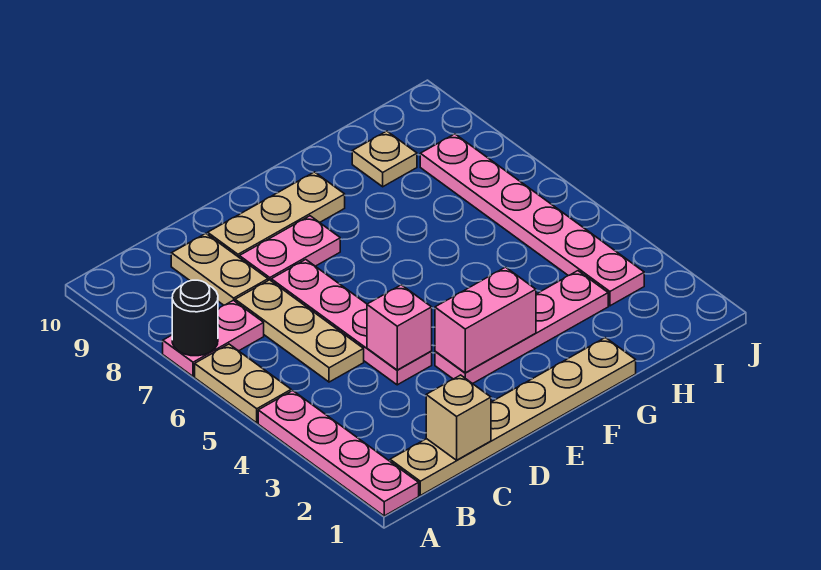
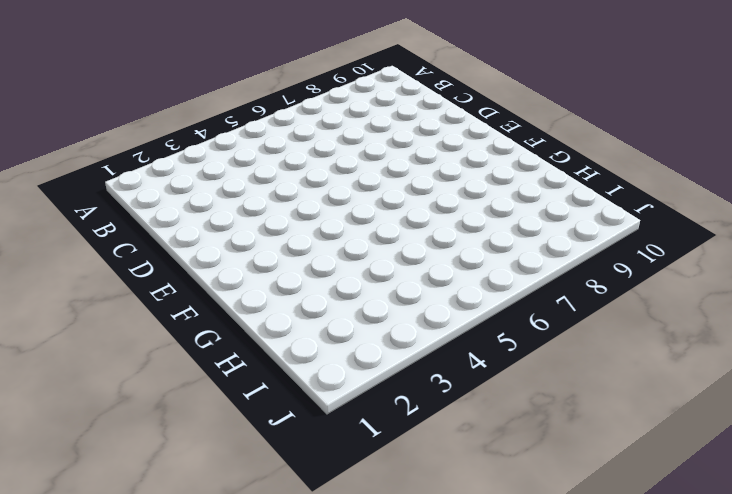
none -> pink 1x4 plate [258,391,419,516]
none -> tan 1x2 plate [195,344,291,423]
none -> pink 1x2 plate [163,300,264,376]

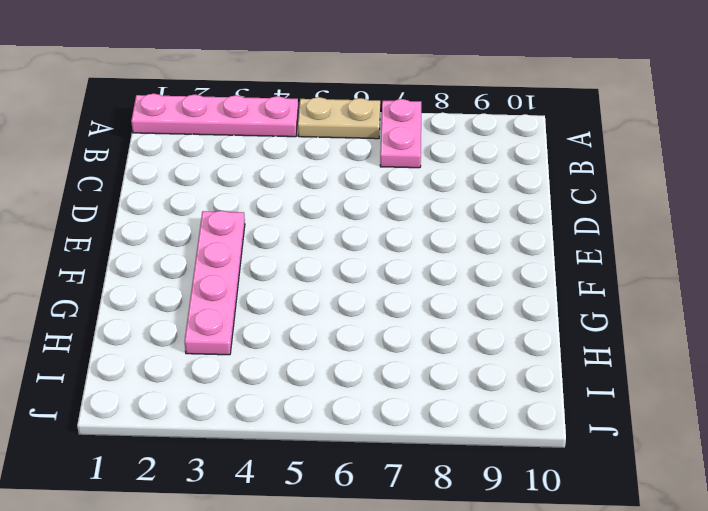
none -> tan 1x6 plate [390,338,636,495]
none -> tan 1x3 plate [235,280,364,382]
none -> tan 1x2 plate [171,234,268,305]

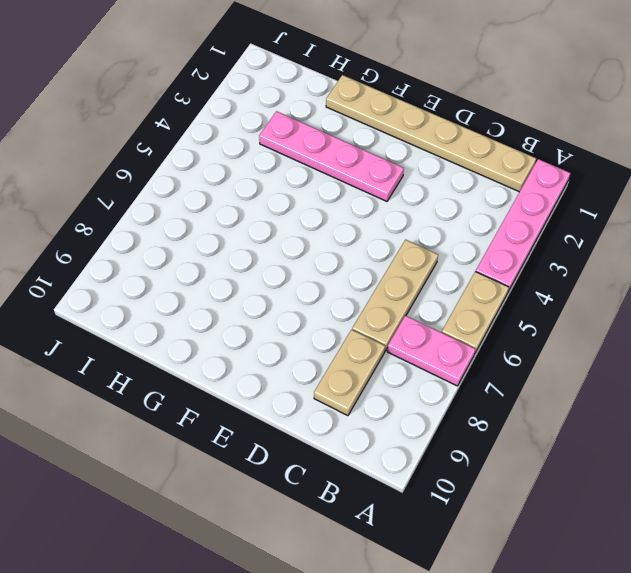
none -> pink 1x4 plate [271,260,432,385]
none -> pink 1x2 plate [239,216,340,280]
none -> tan 1x3 plate [208,172,345,257]

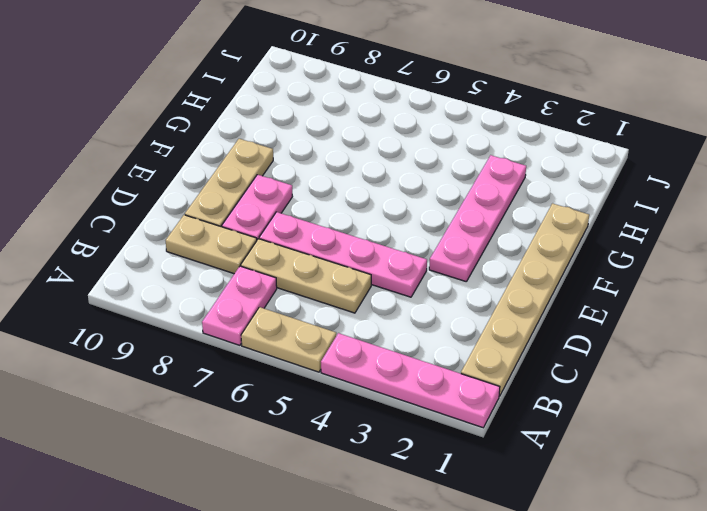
none -> tan 1x1 plate [352,131,417,187]
none -> pink 1x6 plate [420,134,644,306]
none -> black 1x1 round brick [172,280,218,356]

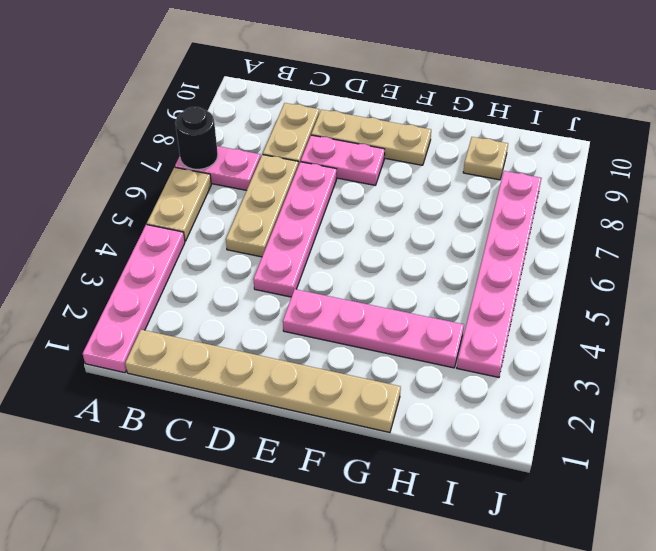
none -> tan 1x1 brick [426,375,491,460]
none -> pink 1x1 brick [367,285,432,370]
none -> pink 1x2 brick [435,267,536,373]

